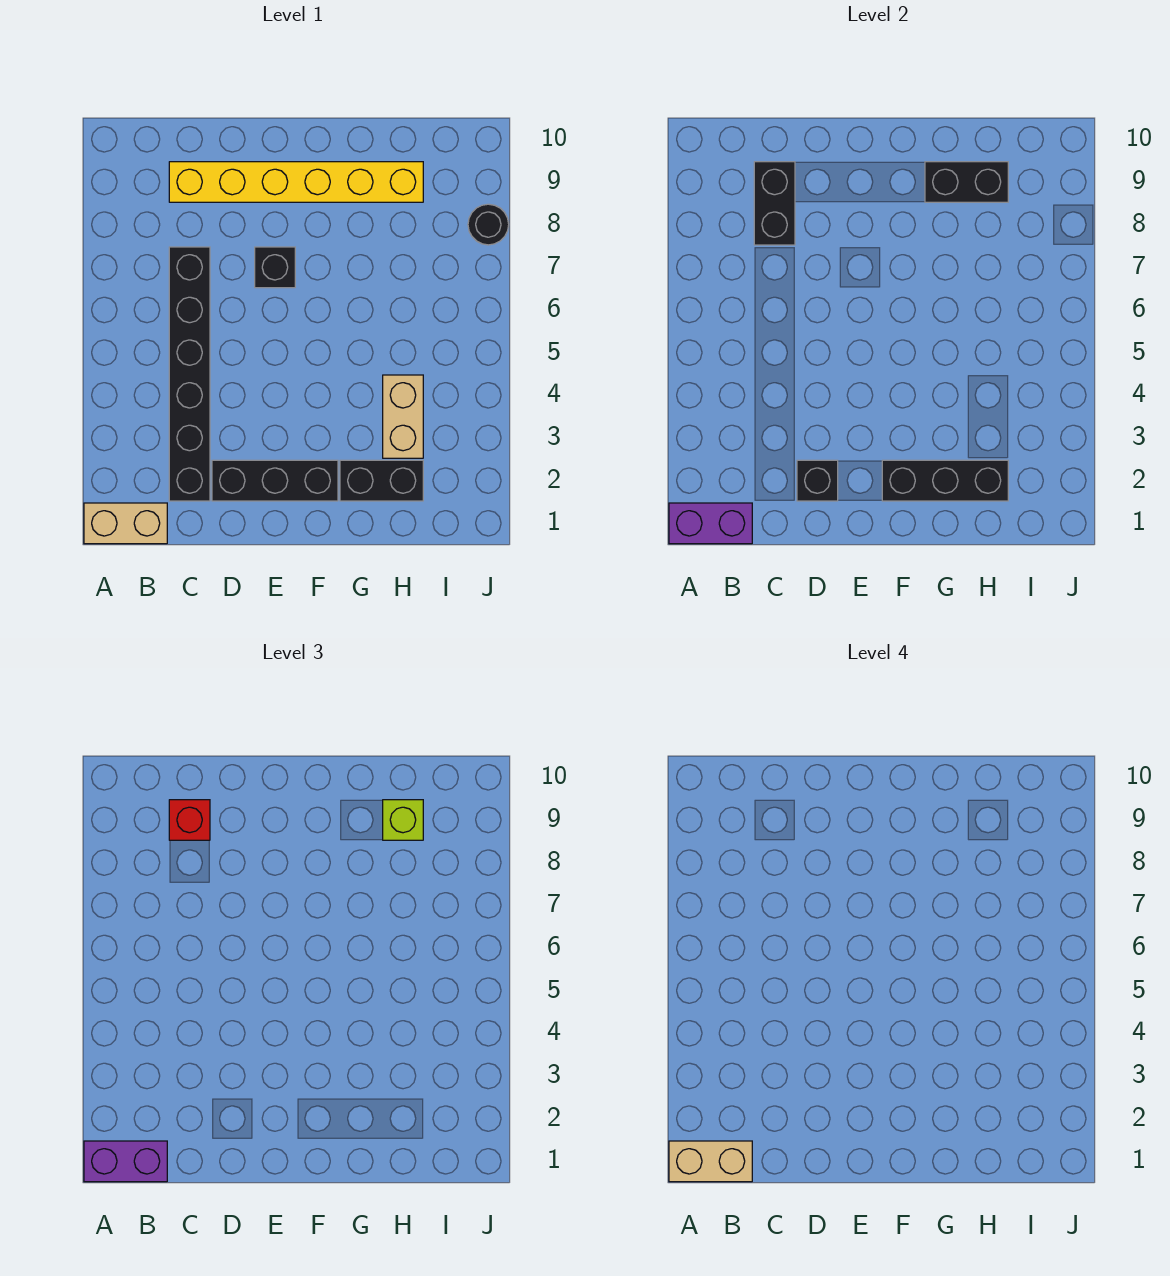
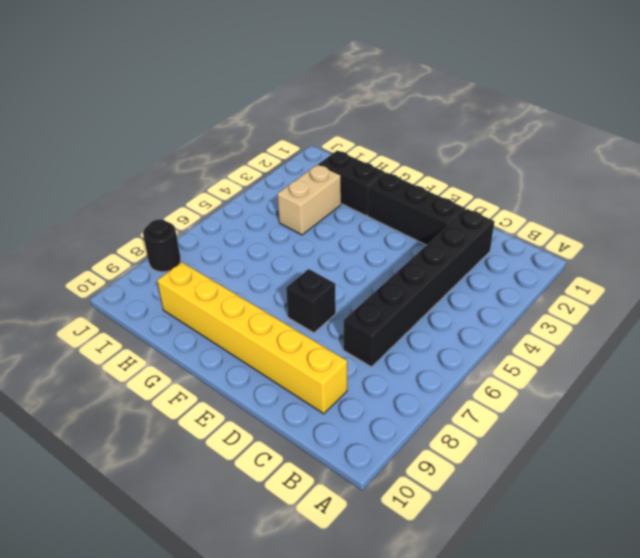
none -> tan 1x2 brick [84,503,167,544]
none -> purple 1x2 brick [669,503,752,544]
none -> black 1x2 brick [754,162,795,245]

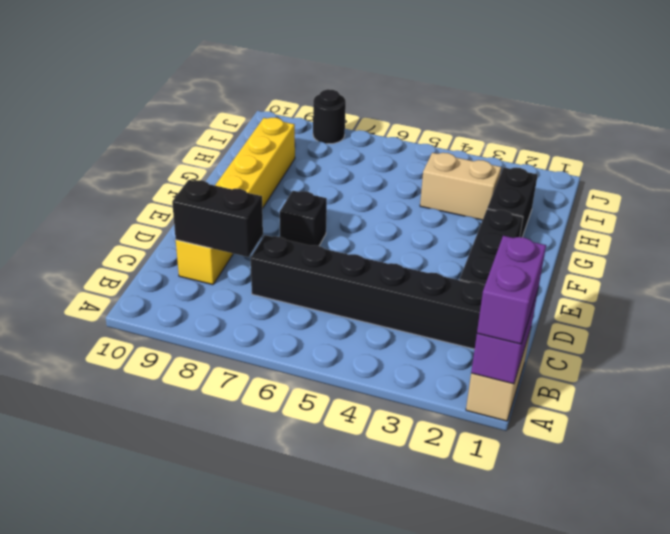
none -> black 1x1 brick [797,460,838,501]
none -> black 1x3 brick [882,460,1008,501]
none -> black 1x2 brick [925,162,1008,202]

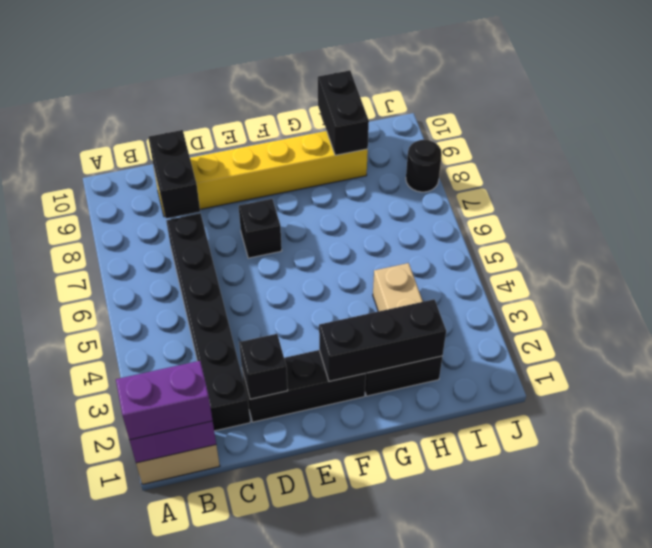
black 1x2 brick [318,70,369,155] -> black 1x2 brick turned to [925,162,1008,202]
none -> red 1x1 brick [169,800,210,840]
none -> lime 1x1 brick [383,800,423,840]
none -> tan 1x2 brick [669,1141,752,1182]

